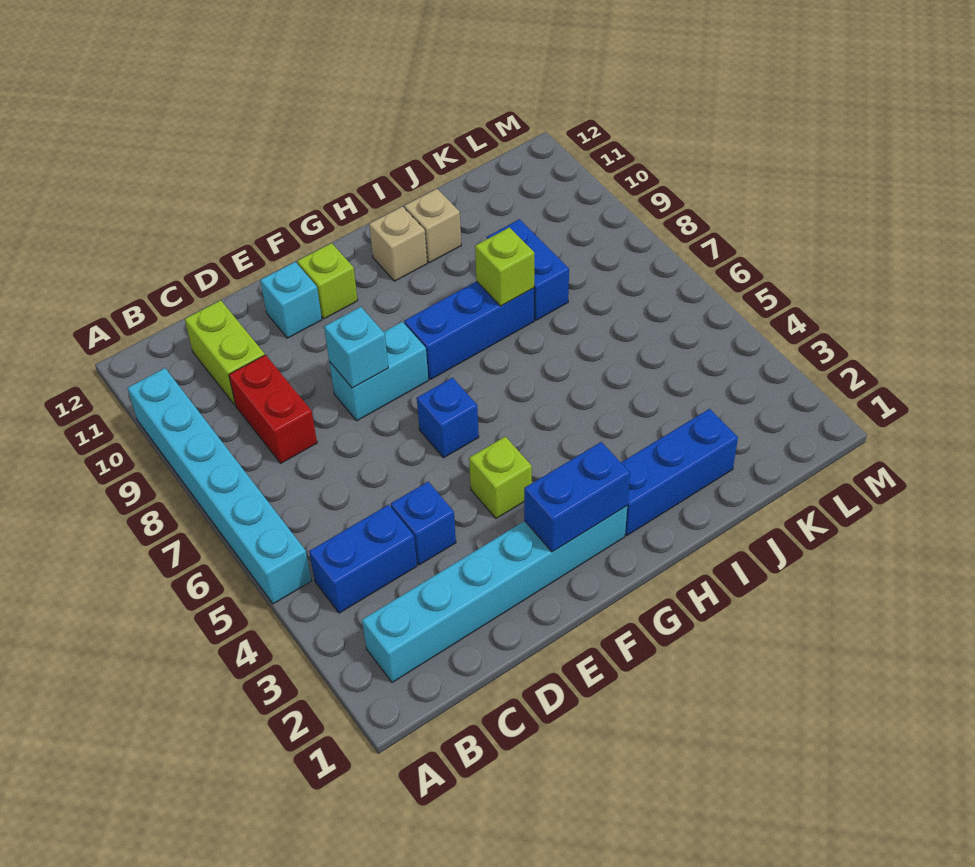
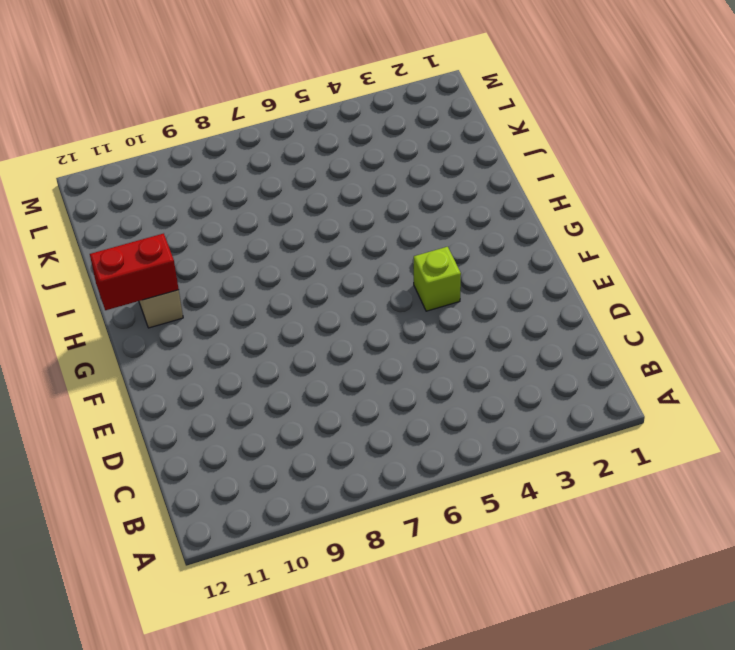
red 1x2 brick [90,233,179,310] -> red 1x2 brick moved to [229,355,317,463]
none -> cyan 1x6 brick [128,368,312,604]
none -> cyan 1x6 brick [362,506,627,682]
none -> blue 1x2 brick [309,505,417,613]

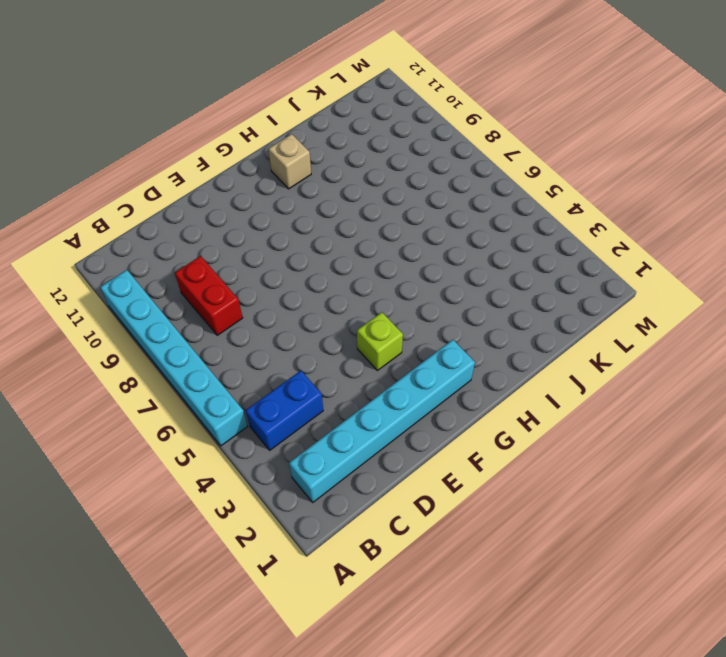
none -> lime 1x2 brick [185,300,265,406]
none -> blue 1x1 brick [391,482,456,565]
none -> cyan 1x2 brick [329,322,428,421]

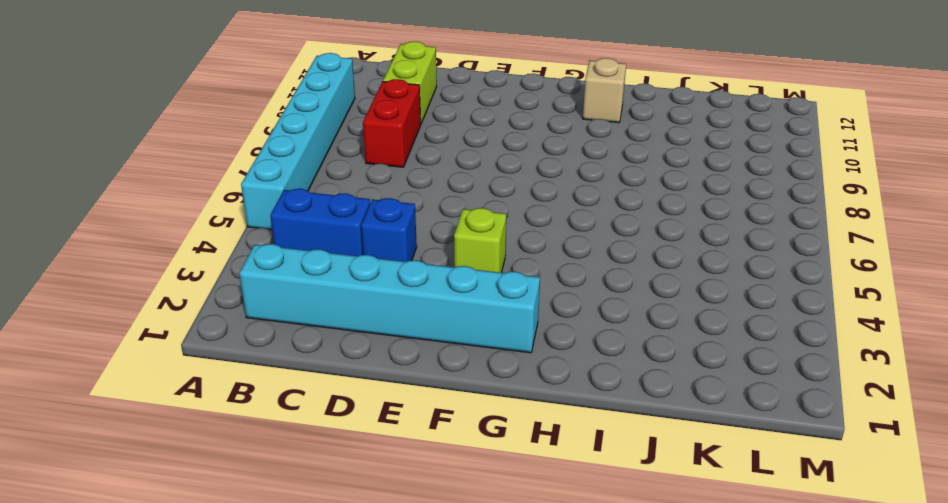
none -> cyan 1x2 brick [329,322,428,421]
none -> cyan 1x1 brick [260,262,322,338]
none -> blue 1x1 brick [417,378,479,458]

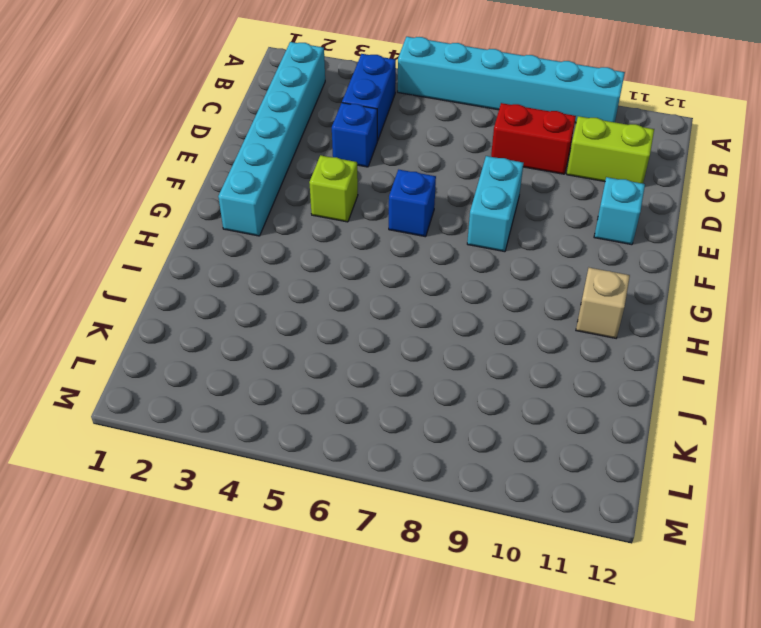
none -> lime 1x1 brick [297,243,358,319]
none -> blue 1x3 brick [404,281,534,380]
none -> blue 1x3 brick [621,409,738,535]

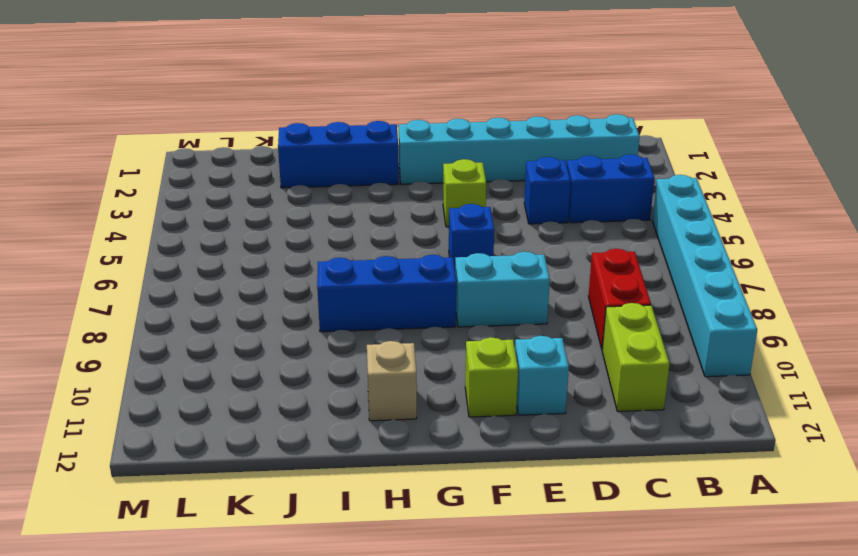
none -> tan 1x1 brick [404,189,461,263]
none -> blue 1x2 brick [487,219,569,320]
none -> cyan 1x1 brick [324,307,388,388]

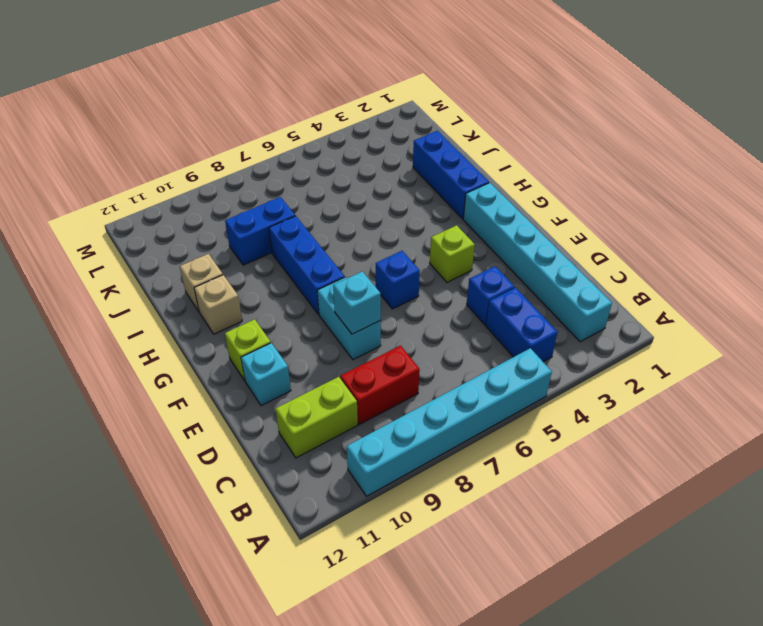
none -> blue 1x2 brick [524,442,630,552]
none -> lime 1x1 brick [475,227,534,306]

